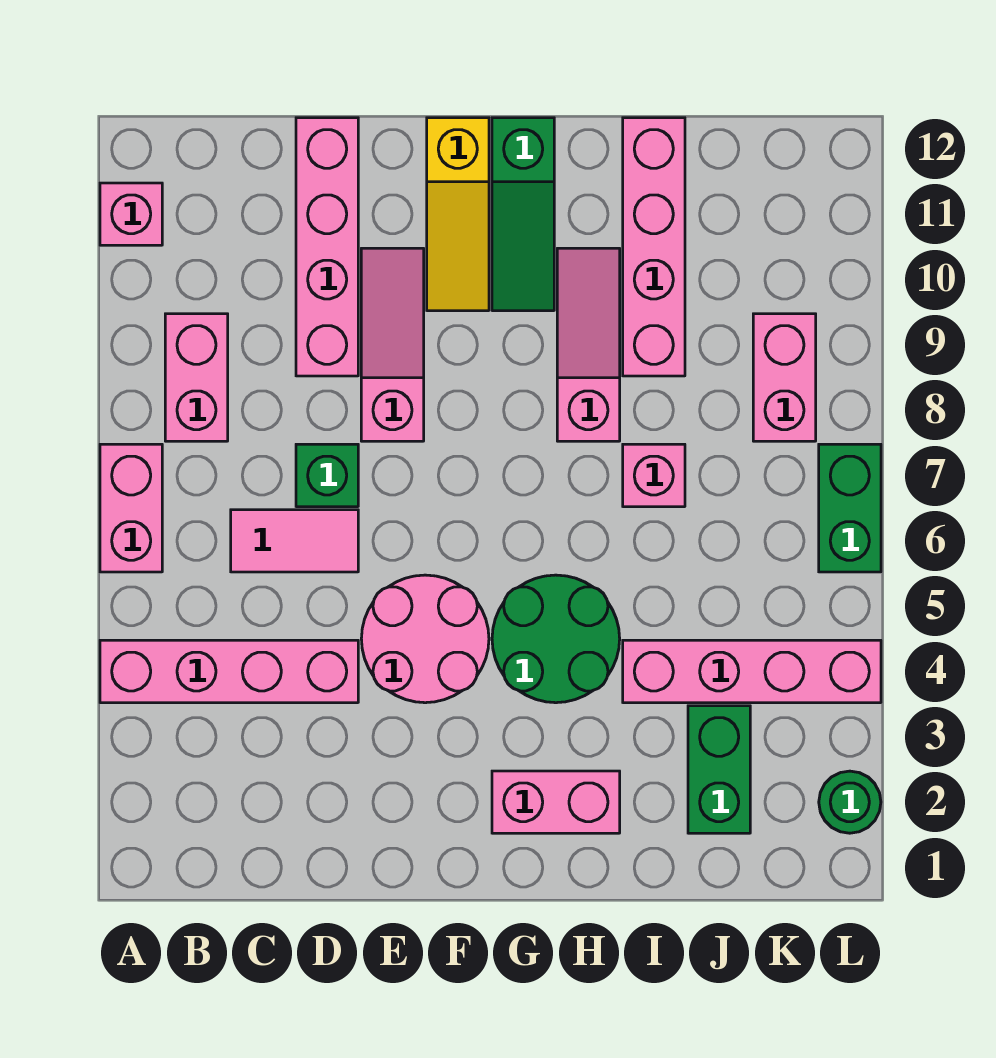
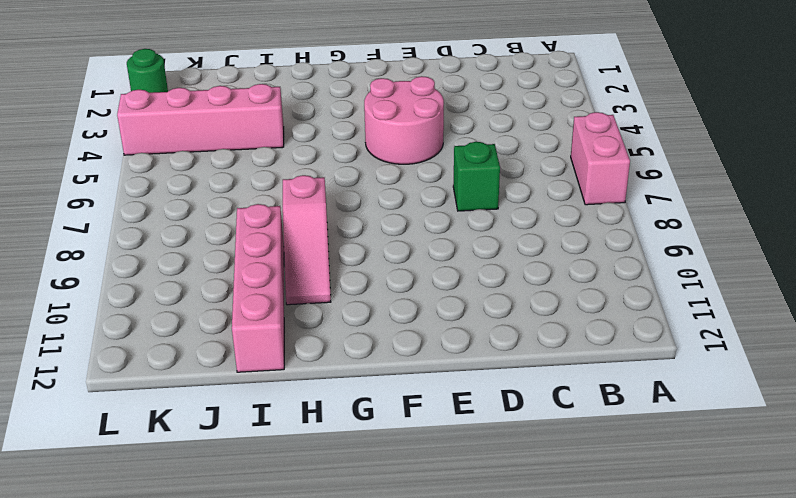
none -> pink 1x4 brick [100,640,358,703]
none -> pink 1x1 brick [100,183,162,245]
none -> pink 1x2 brick [165,314,228,441]

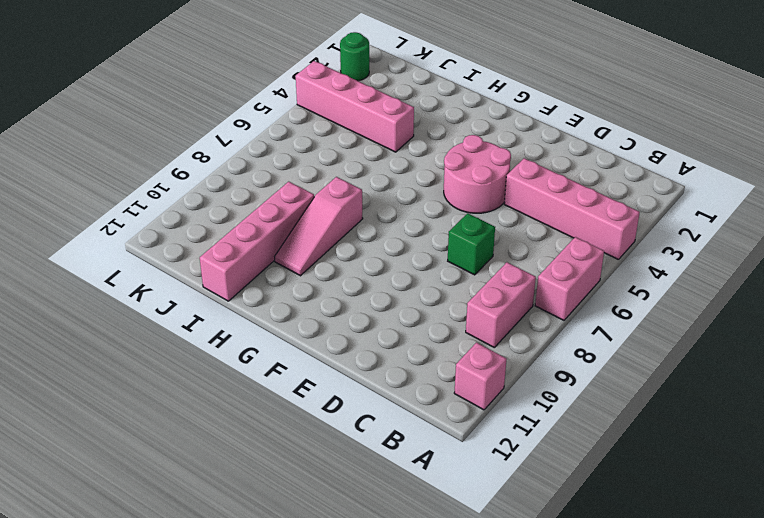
none -> pink 1x2 tile [231,510,358,572]
none -> pink 1x4 brick [296,118,358,376]
none -> pink 1x3 slope [361,248,424,441]

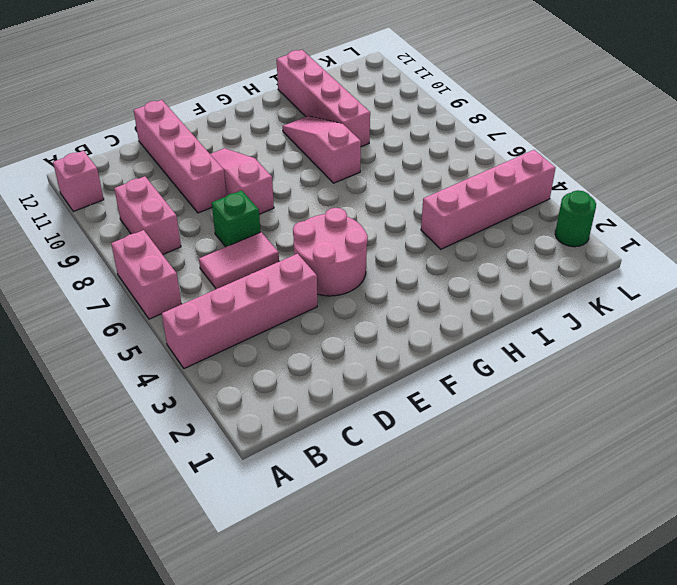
none -> yellow 1x3 slope [427,118,489,311]
none -> pink 1x2 brick [492,771,620,833]
none -> green 2x2 round brick [492,575,620,703]

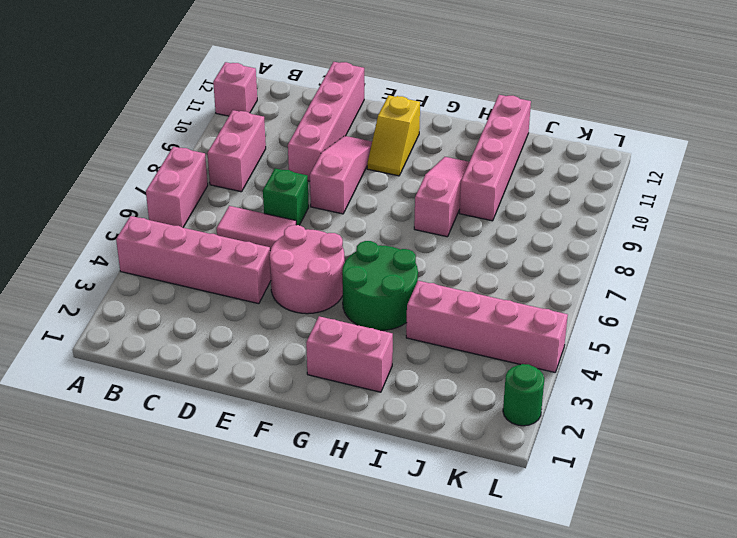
yellow 1x2 slope [367,95,420,176] -> yellow 1x3 slope [427,118,489,311]
none -> green 1x3 slope [492,118,554,311]
none -> pink 1x1 brick [623,444,685,507]
none -> green 1x2 brick [688,706,750,833]

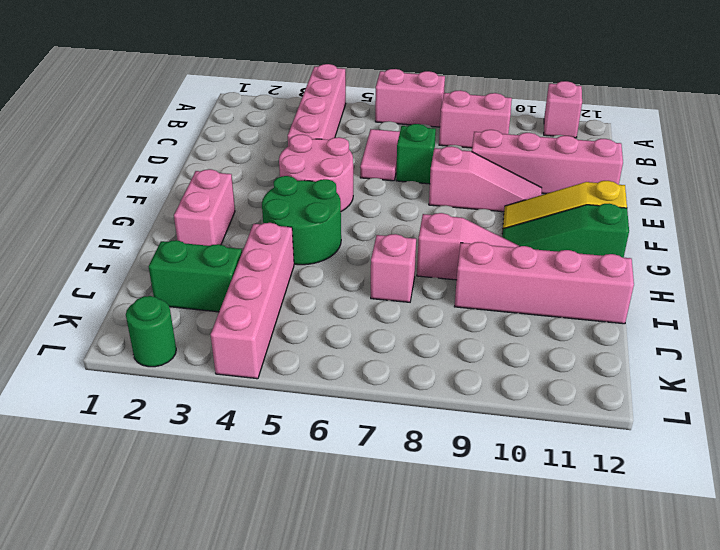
none -> pink 1x2 brick [753,314,816,441]
none -> green 1x2 brick [819,444,881,572]

